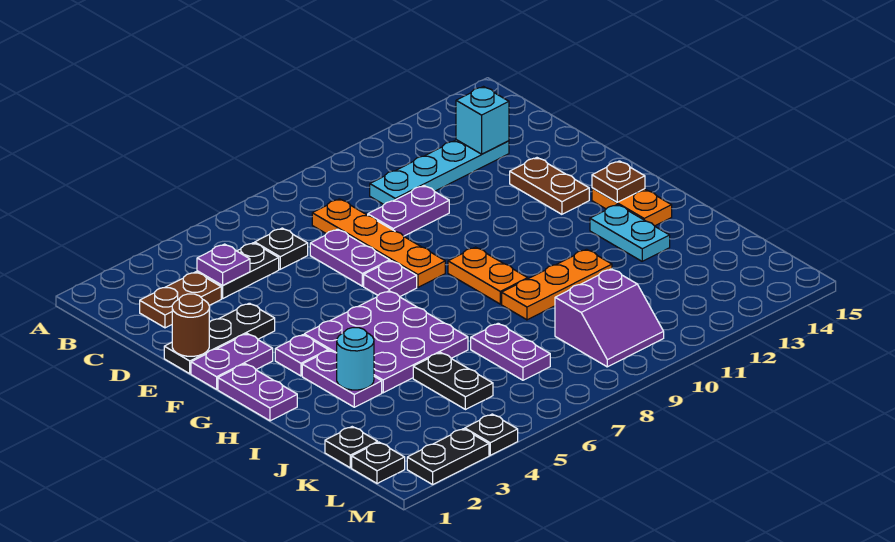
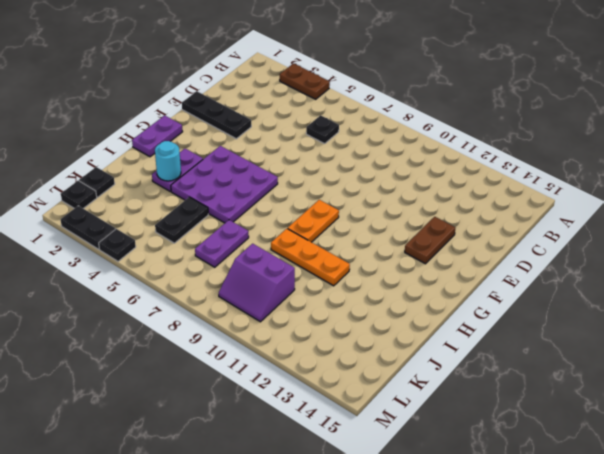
brown 1x2 plate [280,64,330,99] -> brown 1x2 plate moved to [140,272,221,328]
none -> black 1x2 plate [197,243,279,299]
none -> orange 1x4 plate [312,199,445,287]
none -> cyan 1x4 plate [370,140,509,204]
none -> purple 1x2 plate [310,229,390,286]

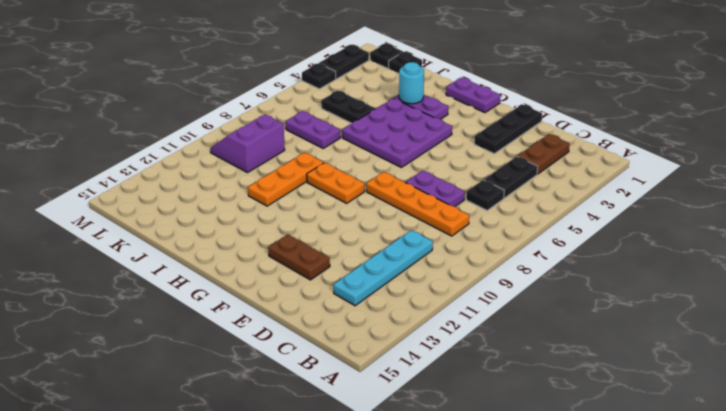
none -> purple 1x2 plate [368,186,449,236]
none -> purple 1x2 plate [191,334,273,389]
none -> purple 1x1 plate [364,261,417,297]
none -> purple 1x1 plate [275,335,328,376]

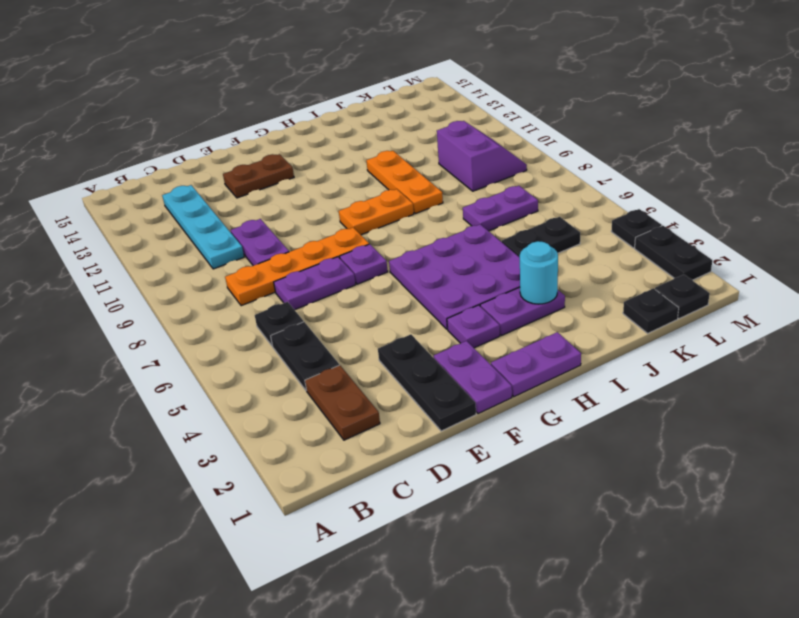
none -> orange 1x2 plate [592,188,672,226]
none -> cyan 1x2 plate [590,204,670,261]
none -> purple 1x1 plate [197,244,250,286]
none -> cyan 1x1 brick [456,87,509,154]

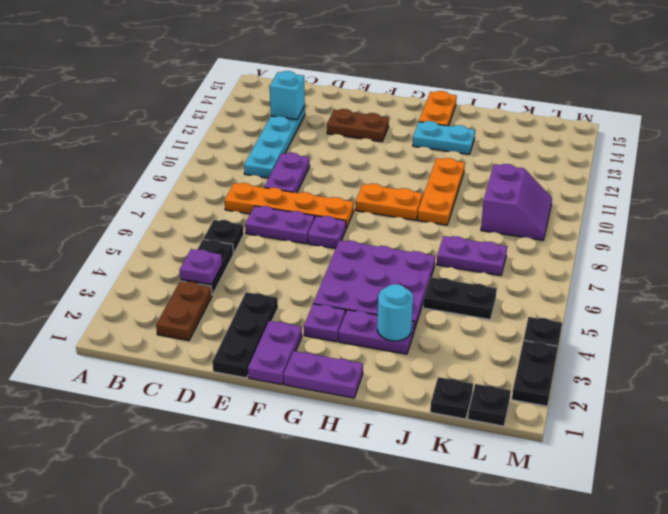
orange 1x2 plate [419,91,457,126] -> orange 1x2 plate turned to [592,188,672,226]
none -> brown 1x1 round brick [172,294,209,356]
none -> brown 1x1 plate [592,161,645,202]

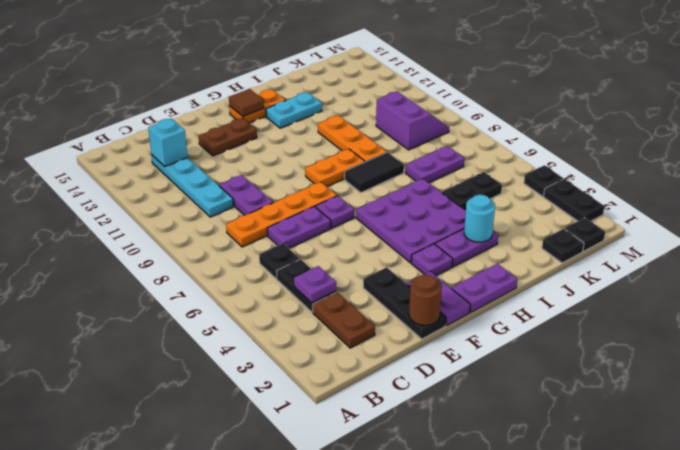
brown 1x1 tile [229,89,264,117] -> brown 1x1 plate [592,161,645,202]
black 1x2 tile [345,152,404,192] -> none

